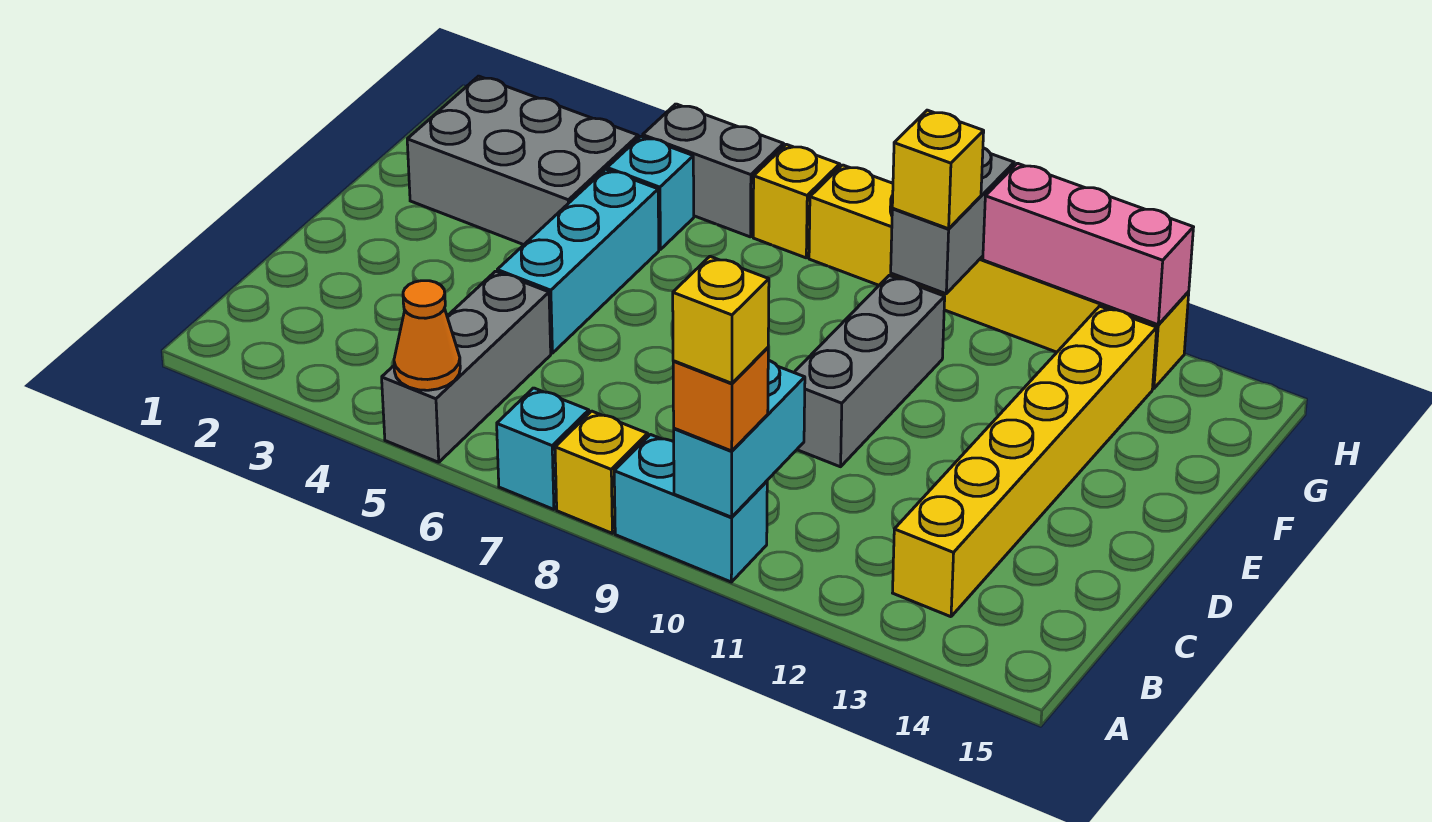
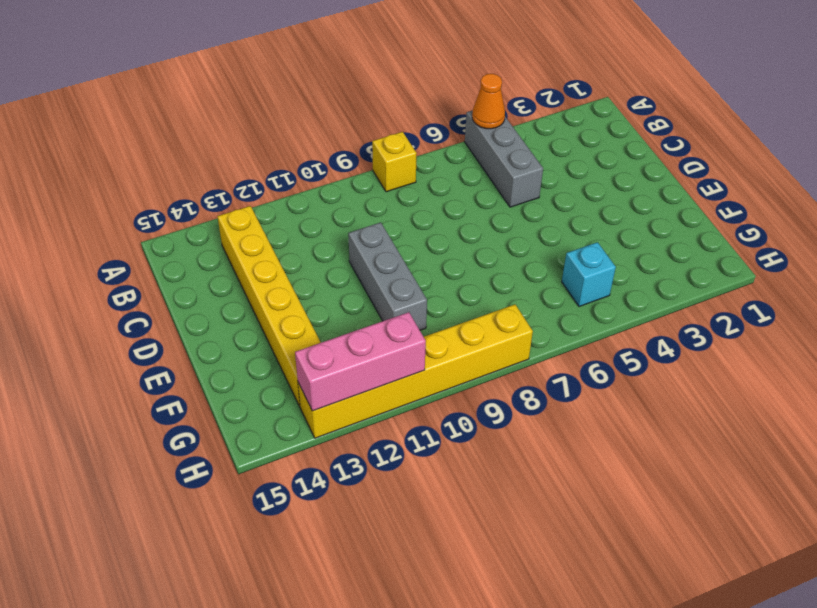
none -> cyan 1x1 brick [497,388,589,509]
none -> cyan 1x2 brick [614,435,767,582]
none -> cyan 1x3 brick [497,169,659,353]

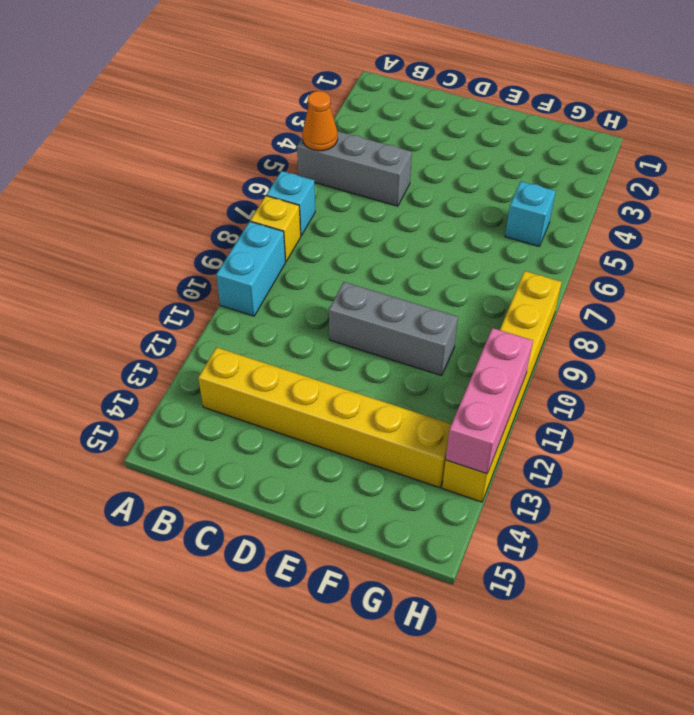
none -> cyan 1x3 brick [497,169,659,353]
none -> grey 2x3 brick [407,76,638,245]
none -> grey 1x2 brick [643,104,784,237]

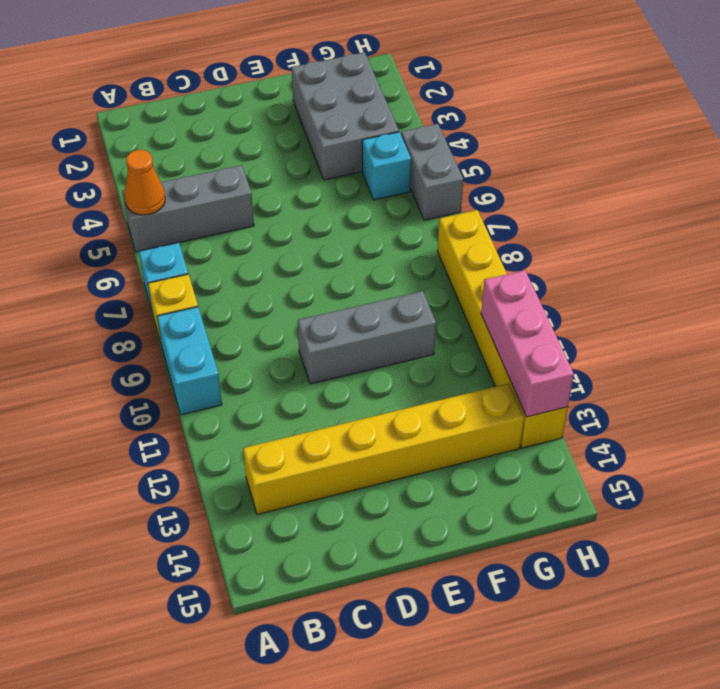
none -> cyan 1x3 brick [497,169,659,353]
none -> yellow 1x1 brick [753,144,840,258]
none -> cyan 1x2 brick [674,360,805,517]

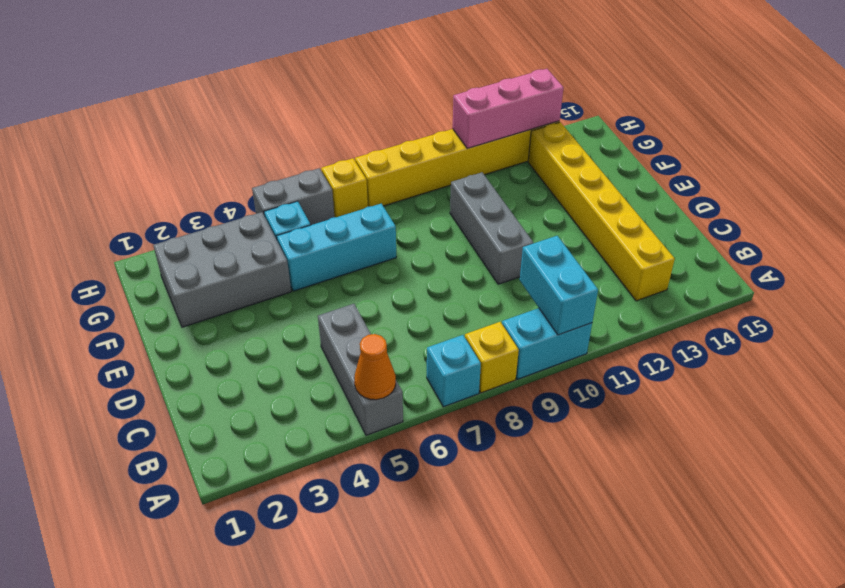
cyan 1x3 brick [277,204,396,291] -> cyan 1x3 brick turned to [497,169,659,353]
none -> grey 1x2 brick [891,148,1014,294]
none -> orange 1x1 brick [673,348,768,451]
none -> yellow 1x1 brick [892,110,984,229]

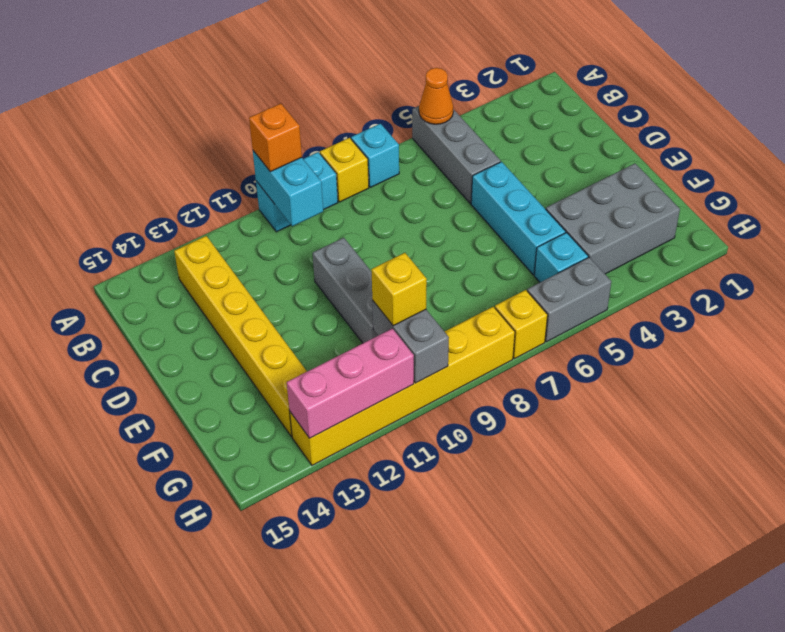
none -> yellow 1x1 brick [673,256,769,383]

